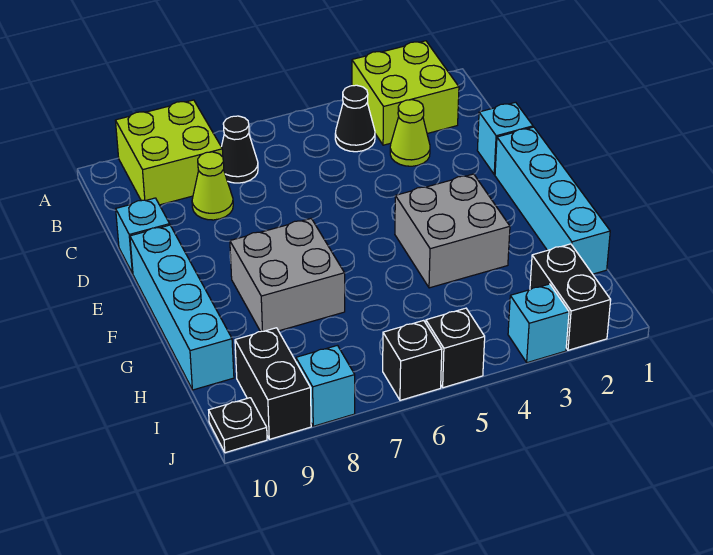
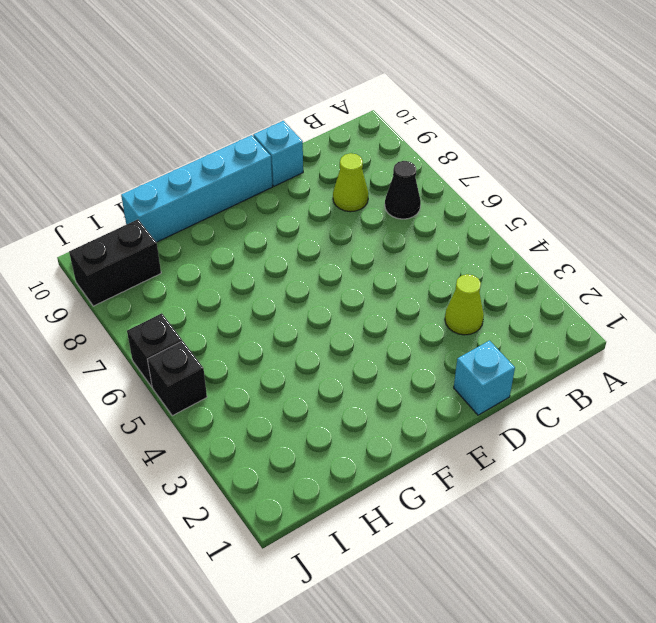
none -> lime 2x2 brick [352,41,459,145]
none -> lime 2x2 brick [115,100,223,205]
none -> black 1x1 cone [335,85,375,152]

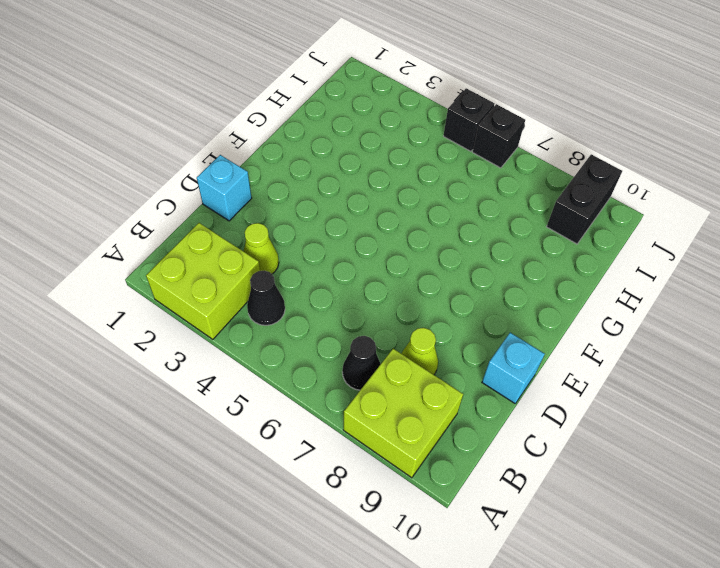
none -> cyan 1x4 brick [495,127,610,274]
none -> cyan 1x4 brick [130,225,234,390]
none -> grey 2x2 brick [395,174,510,288]

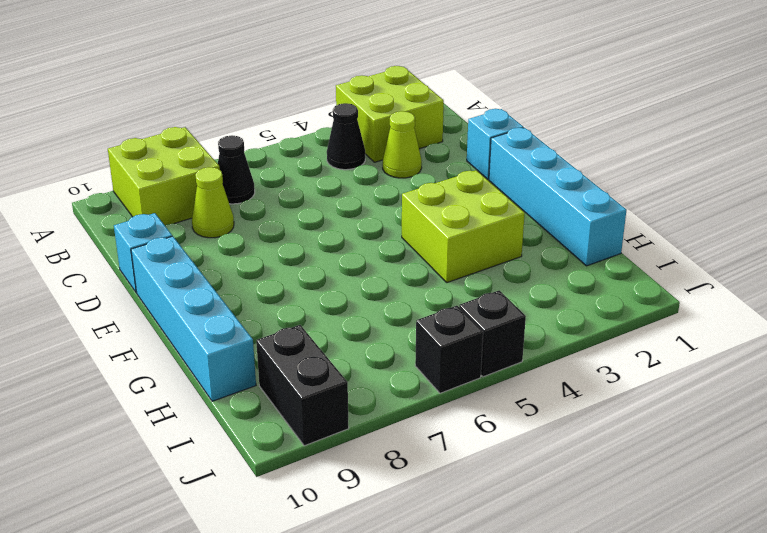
lime 2x2 brick [402,170,525,283] -> grey 2x2 brick [395,174,510,288]
none -> grey 2x2 brick [230,219,345,332]
none -> black 1x2 brick [530,244,611,350]
none -> cyan 1x1 brick [508,284,569,363]

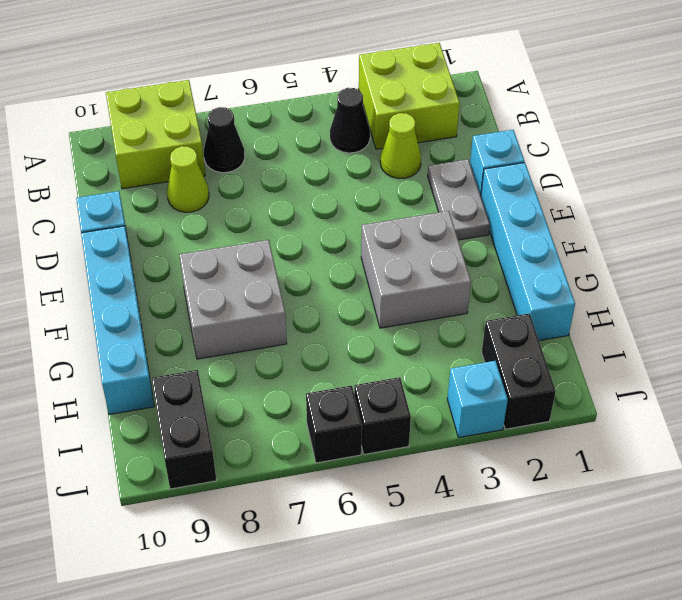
grey 1x2 plate [428,159,490,240] -> none
none -> cyan 1x1 brick [296,345,355,426]
none -> black 1x1 plate [209,398,267,453]

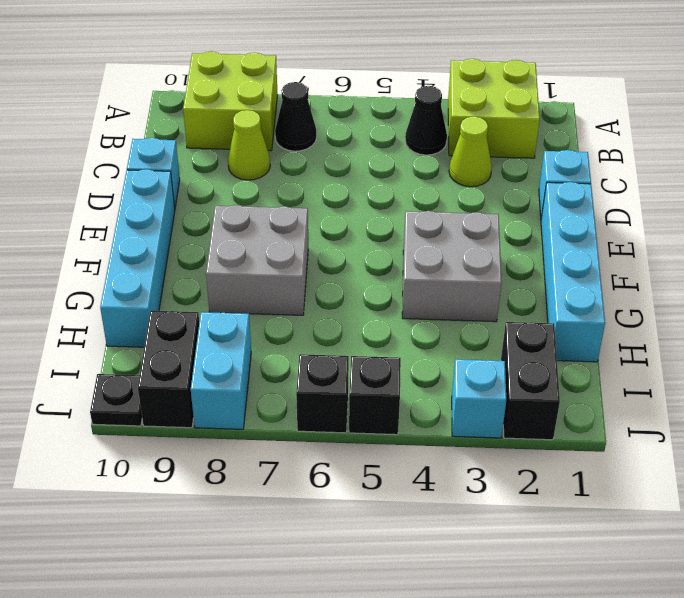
cyan 1x2 brick [191,312,251,429] -> cyan 1x1 brick [296,345,355,426]

